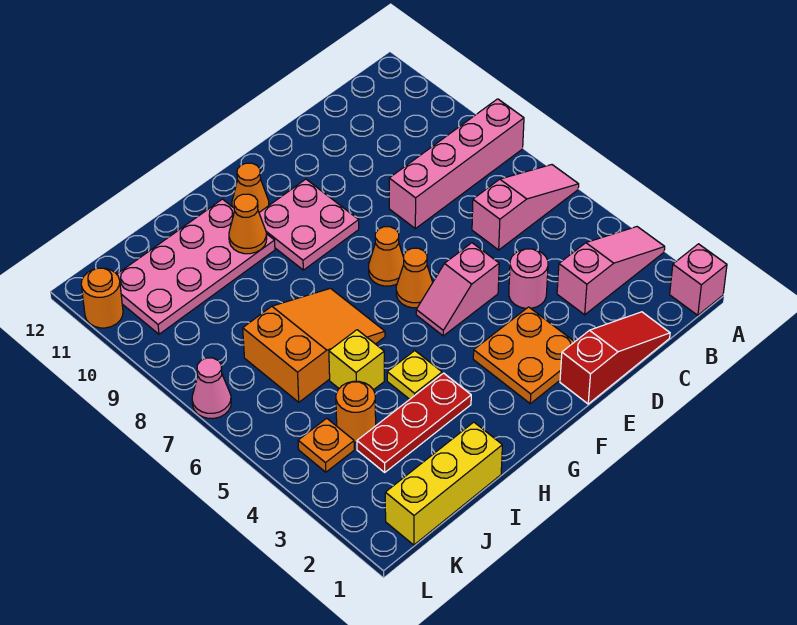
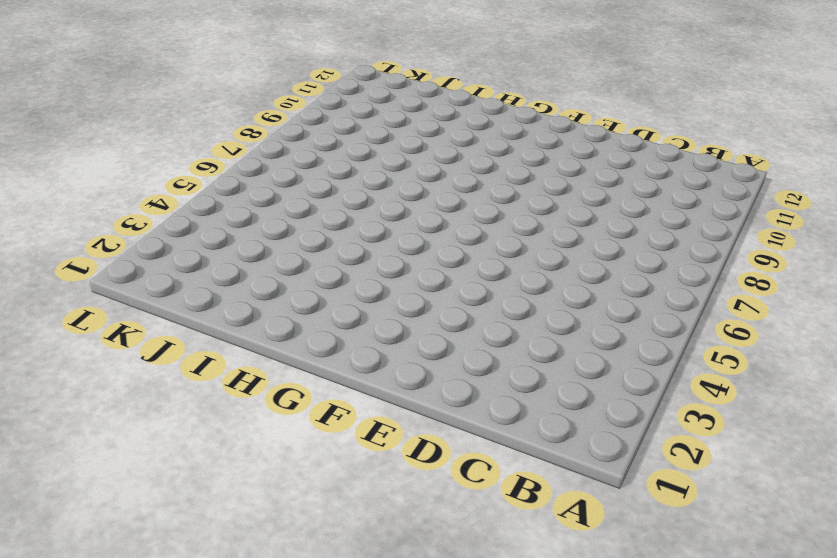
none -> pink 1x1 brick [670,244,727,315]
none -> pink 1x3 slope [557,227,665,315]
none -> pink 1x3 slope [472,165,579,250]

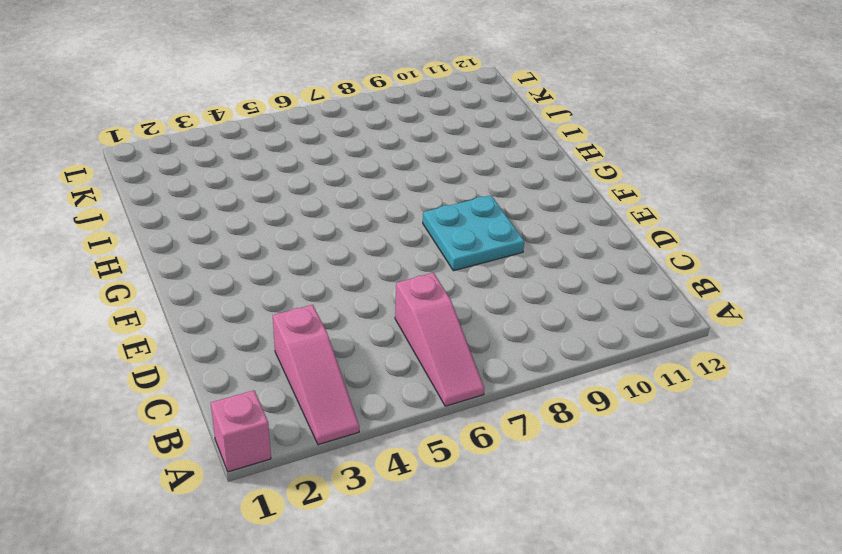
cyan 2x2 plate [423,195,524,271] -> pink 2x2 plate [259,179,359,270]
none -> pink 1x4 brick [389,99,524,229]
none -> red 1x3 slope [560,312,670,404]
none -> pink 1x1 round brick [509,249,548,308]

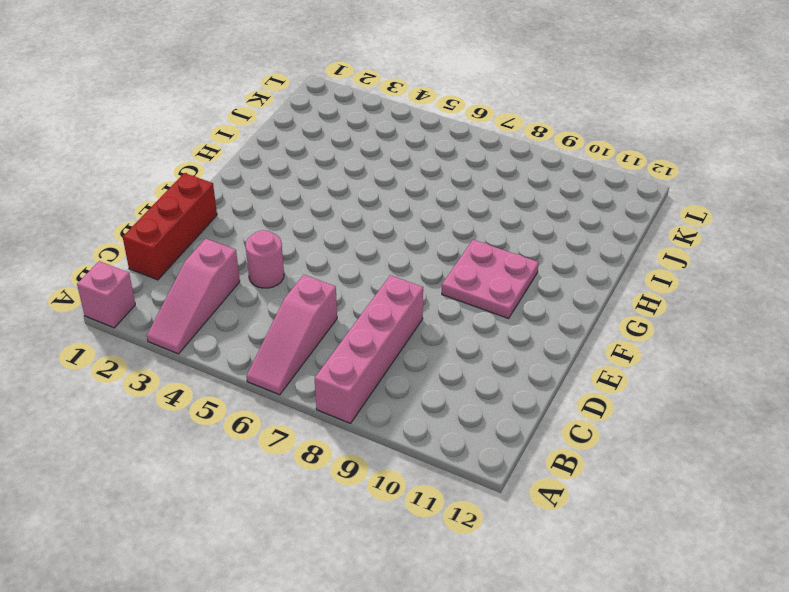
red 1x3 brick [123,173,217,280] -> red 1x3 slope [560,312,670,404]
none -> orange 2x2 plate [473,307,574,404]
none -> pink 1x2 slope [416,243,499,336]
none -> orange 1x1 cone [396,248,433,308]

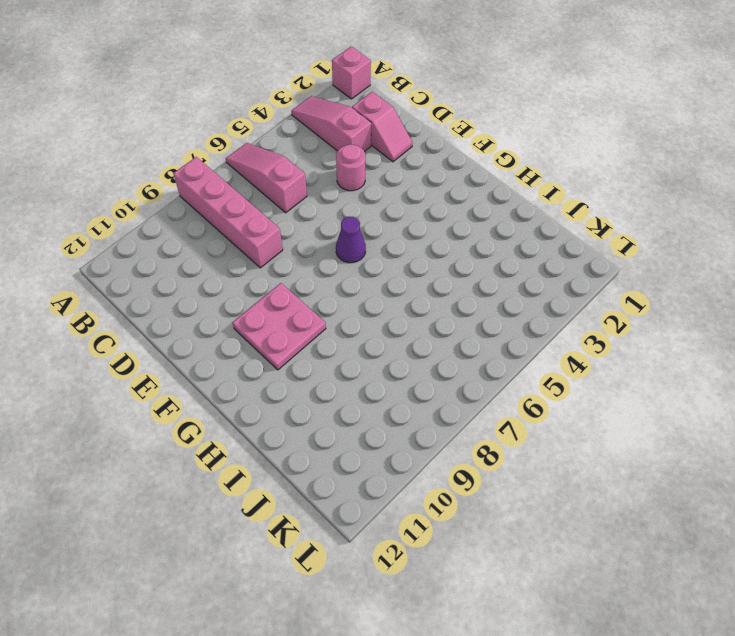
pink 1x2 slope [352,92,413,162] -> pink 1x2 slope moved to [416,243,499,336]
purple 1x1 cone [336,217,366,263] -> orange 1x1 cone [396,248,433,308]
none -> red 1x3 slope [560,312,670,404]
none -> orange 2x2 plate [473,307,574,404]
none -> orange 1x1 cone [369,227,404,286]

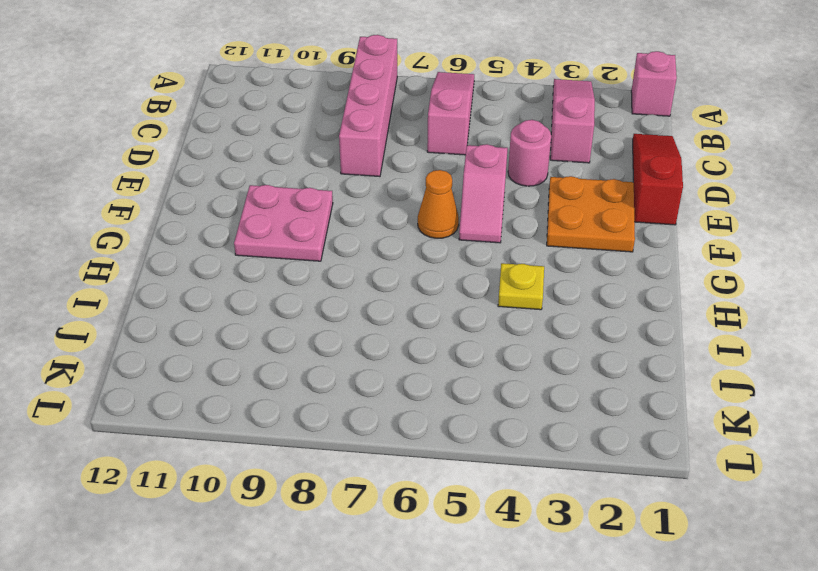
none -> orange 1x1 cone [369,227,404,286]
none -> orange 1x1 cone [232,163,269,212]
none -> red 1x3 plate [357,373,471,472]

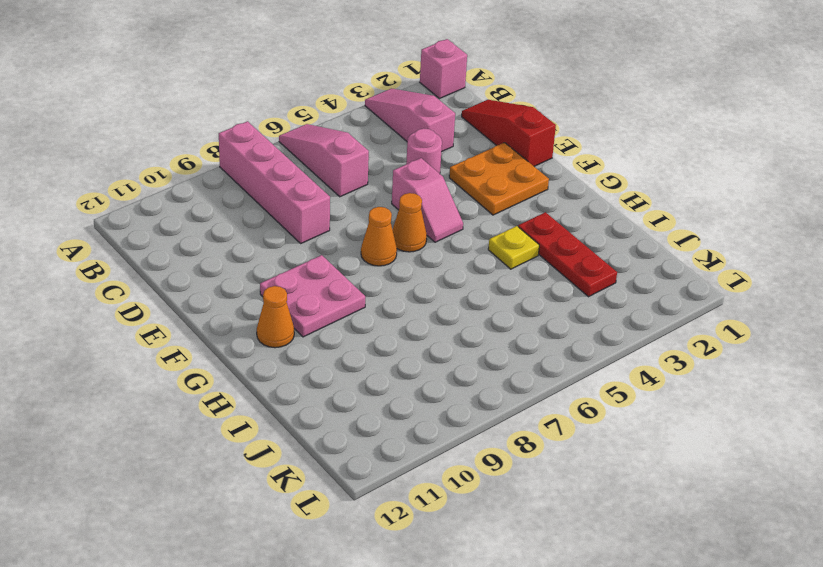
none -> orange 2x3 slope [243,288,385,402]
none -> pink 2x4 plate [117,199,275,334]
none -> yellow 1x3 brick [385,422,502,545]

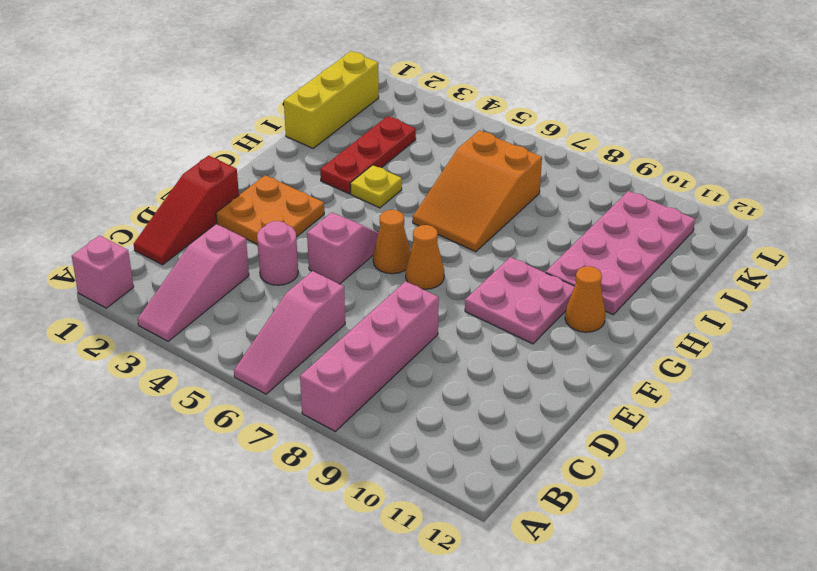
none -> yellow 1x1 brick [329,330,384,390]
none -> orange 1x1 round brick [336,381,376,442]
none -> orange 1x1 plate [298,418,354,472]

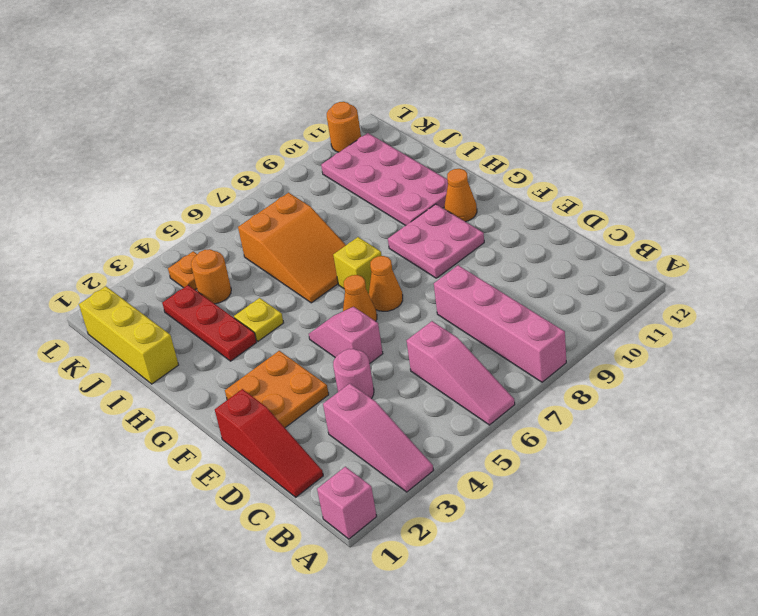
yellow 1x1 brick [333,237,382,294] -> yellow 1x1 brick moved to [329,330,384,390]
none -> pink 1x1 cone [192,358,231,418]
none -> orange 1x1 cone [229,194,267,254]

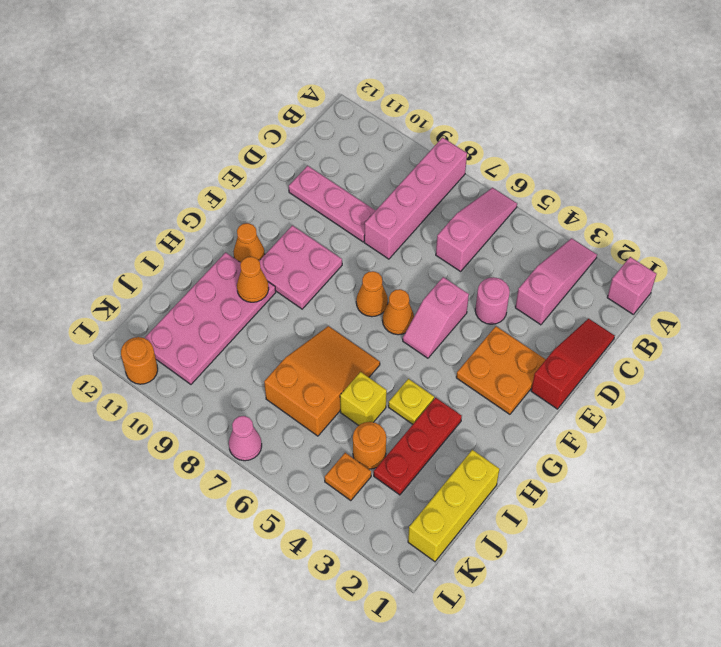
pink 1x3 plate [289,166,376,242] -> none

